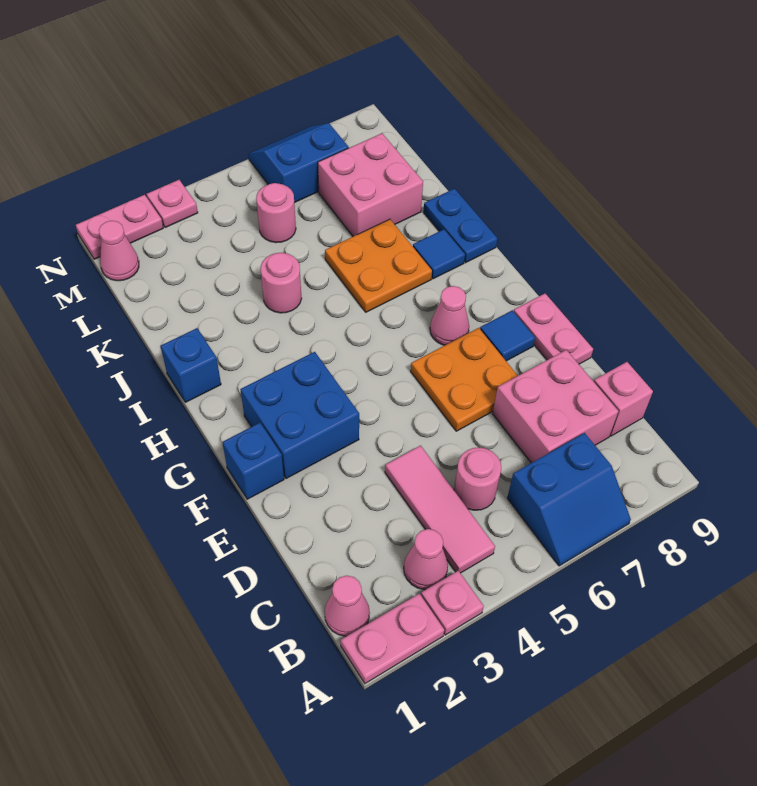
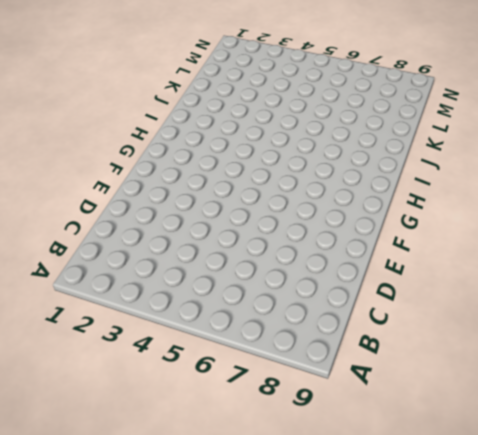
none -> pink 1x2 plate [341,594,444,683]
none -> pink 1x1 plate [421,570,484,635]
none -> blue 2x2 slope [507,433,631,566]

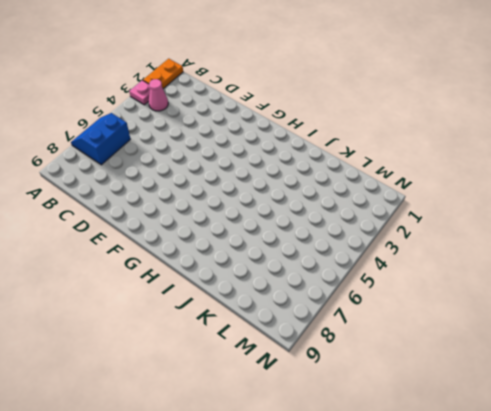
orange 1x2 plate [143,59,183,89] -> pink 1x2 plate [341,594,444,683]
none -> pink 1x1 cone [325,576,370,636]
none -> pink 1x3 tile [385,446,495,573]
none -> pink 1x1 round brick [454,448,501,510]

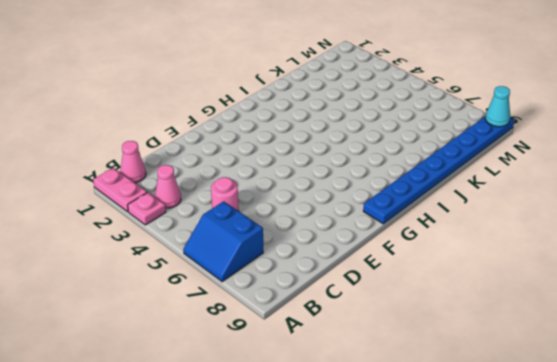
blue 1x8 plate [363,116,514,224] -> blue 1x2 plate [424,189,497,263]
cyan 1x1 cone [485,86,510,127] -> none
none -> pink 1x3 tile [385,446,495,573]
none -> pink 2x2 brick [493,350,618,463]
none -> pink 1x1 brick [594,362,653,436]

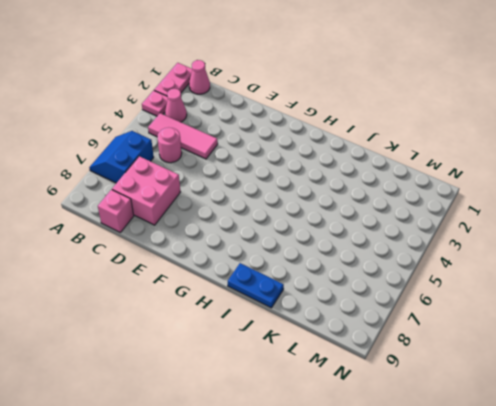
none -> orange 2x2 plate [411,328,518,431]
none -> pink 1x2 plate [514,294,593,364]
none -> blue 1x1 brick [222,423,284,499]

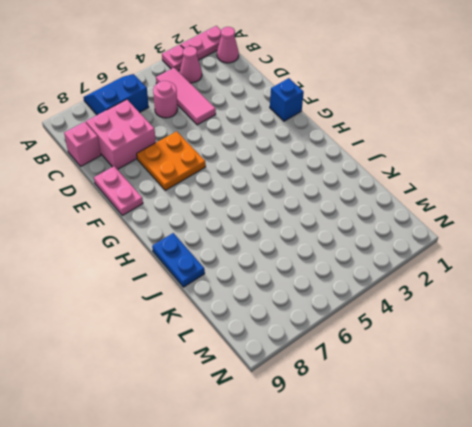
none -> blue 2x2 brick [240,352,359,479]
none -> blue 1x1 tile [480,310,535,361]
none -> pink 1x1 cone [430,286,469,345]

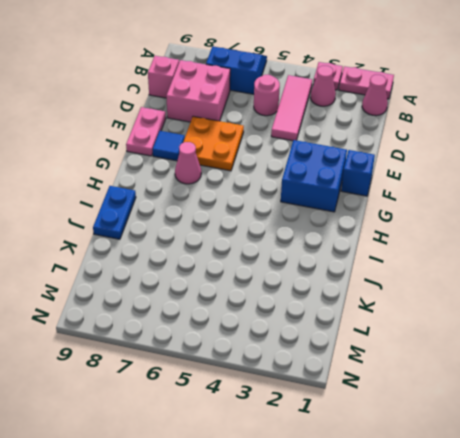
none -> blue 1x1 brick [161,328,221,402]
none -> orange 2x2 plate [325,219,432,312]
none -> blue 1x1 tile [413,229,465,279]

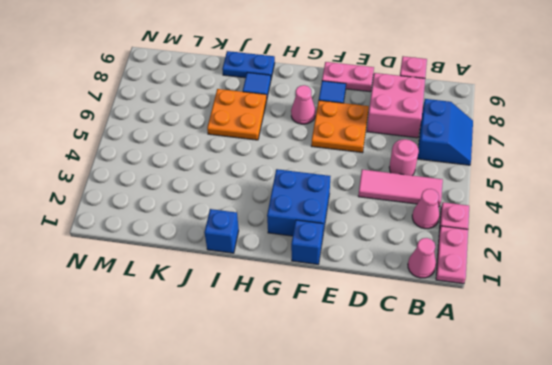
none -> pink 1x1 round brick [261,253,302,313]
none -> pink 2x2 brick [318,133,423,236]
none -> pink 1x1 round brick [256,183,296,243]

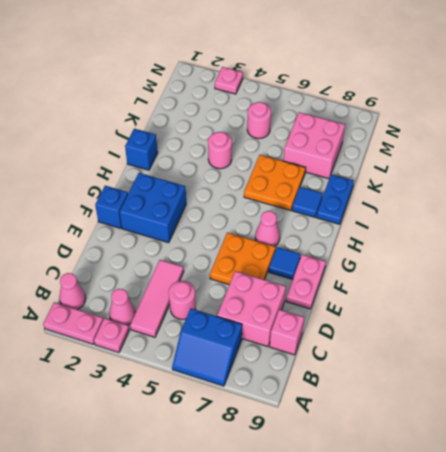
none -> pink 1x1 cone [99,221,139,281]
none -> blue 2x2 slope [248,123,349,203]
none -> pink 1x2 plate [76,195,163,259]

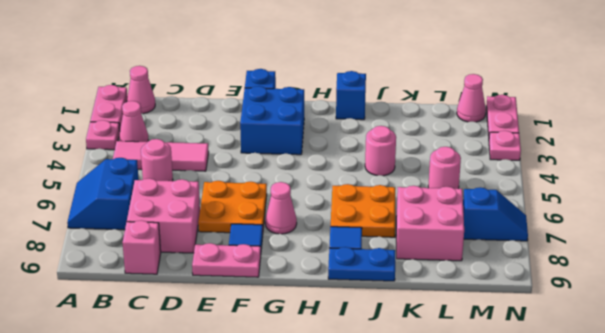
blue 1x2 slope [463,187,528,241] -> blue 2x2 slope [248,123,349,203]

